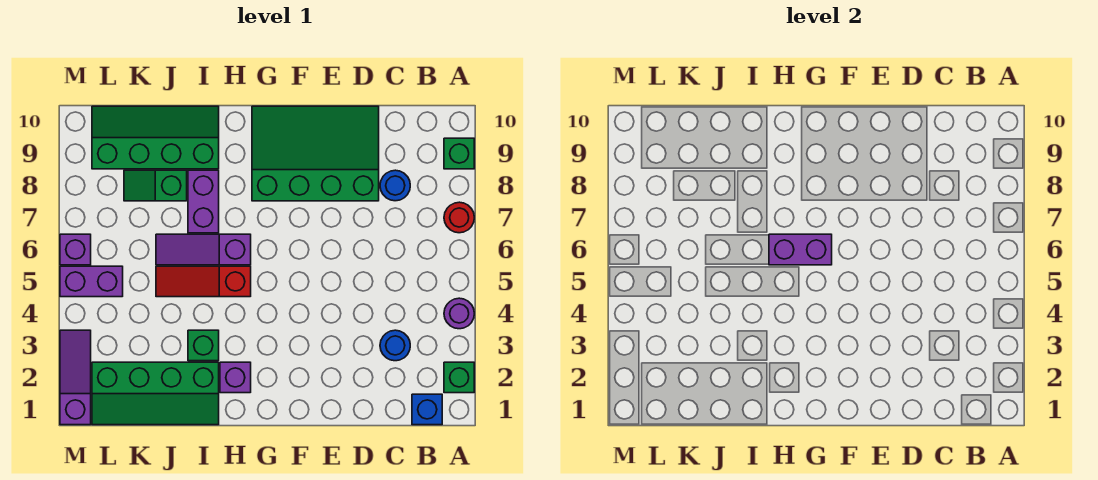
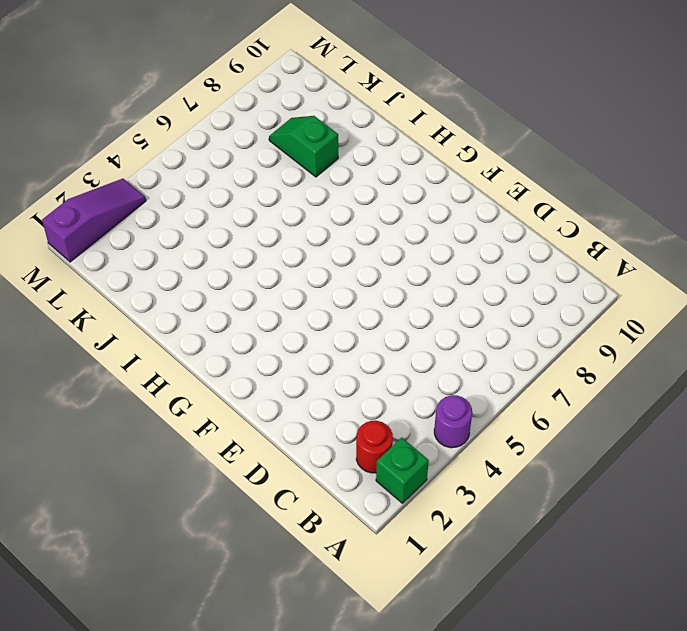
red 1x1 round brick [356,421,393,473] -> red 1x1 round brick moved to [444,202,474,233]
none -> green 1x1 brick [444,138,474,169]
none -> blue 1x1 brick [412,394,442,425]
none -> blue 1x1 round brick [380,330,410,361]

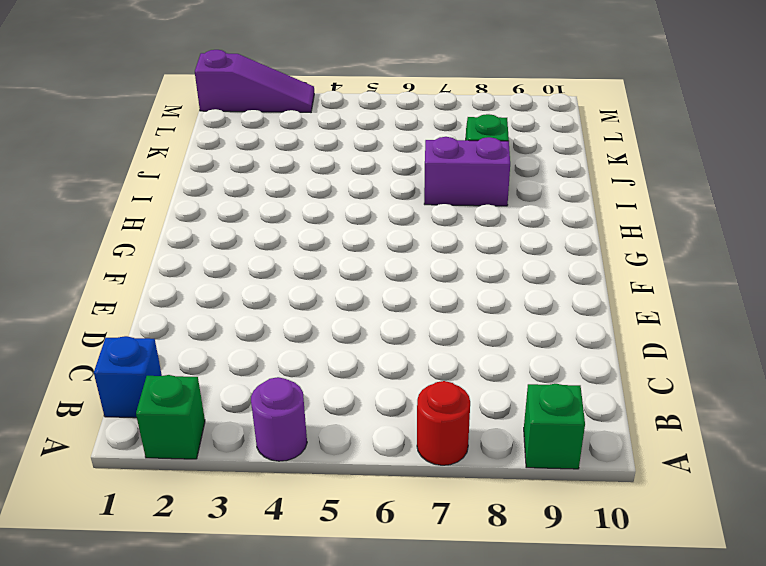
none -> blue 1x1 round brick [380,330,410,361]
none -> blue 1x1 round brick [380,170,410,201]
none -> green 3x4 slope [252,106,379,201]

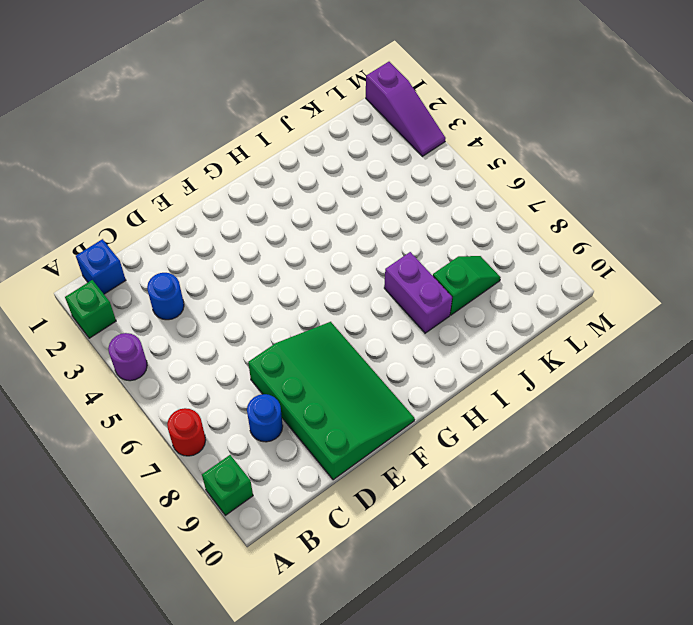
green 3x4 slope [248,322,415,480] -> green 3x4 slope turned to [252,106,379,201]
none -> purple 1x1 brick [220,362,251,393]
none -> red 1x3 slope [156,266,251,297]
none -> purple 1x3 slope [156,234,251,265]

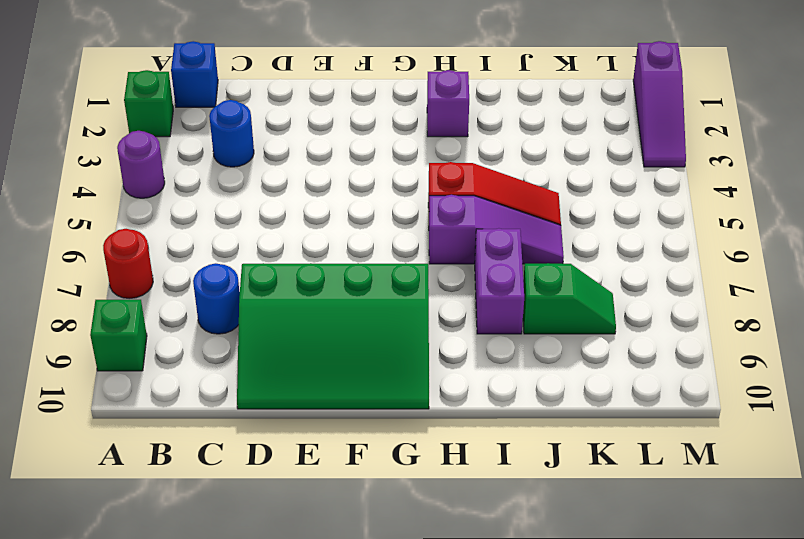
none -> green 2x4 slope [92,362,219,425]
none -> green 1x1 brick [188,330,219,361]
none -> green 2x4 slope [92,106,219,169]

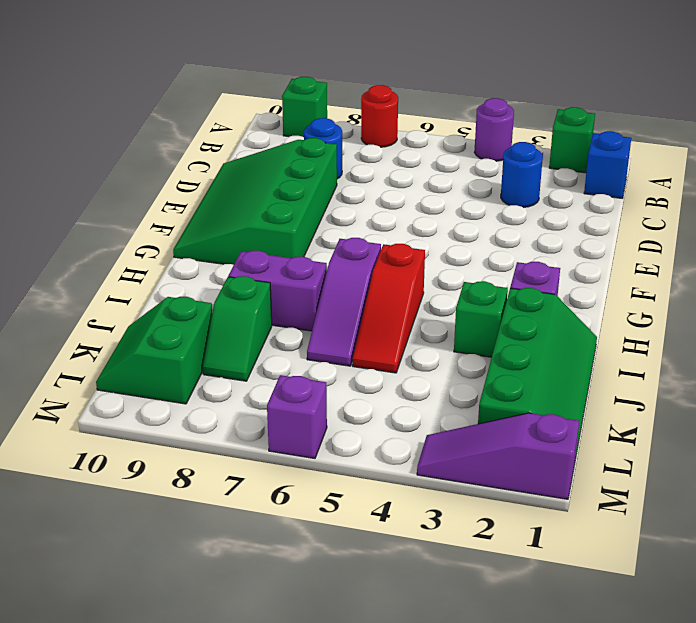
green 2x2 slope [96,297,212,404] -> green 2x4 slope [92,106,219,169]
none -> purple 1x2 brick [60,266,123,297]
none -> purple 1x2 brick [769,234,832,265]

